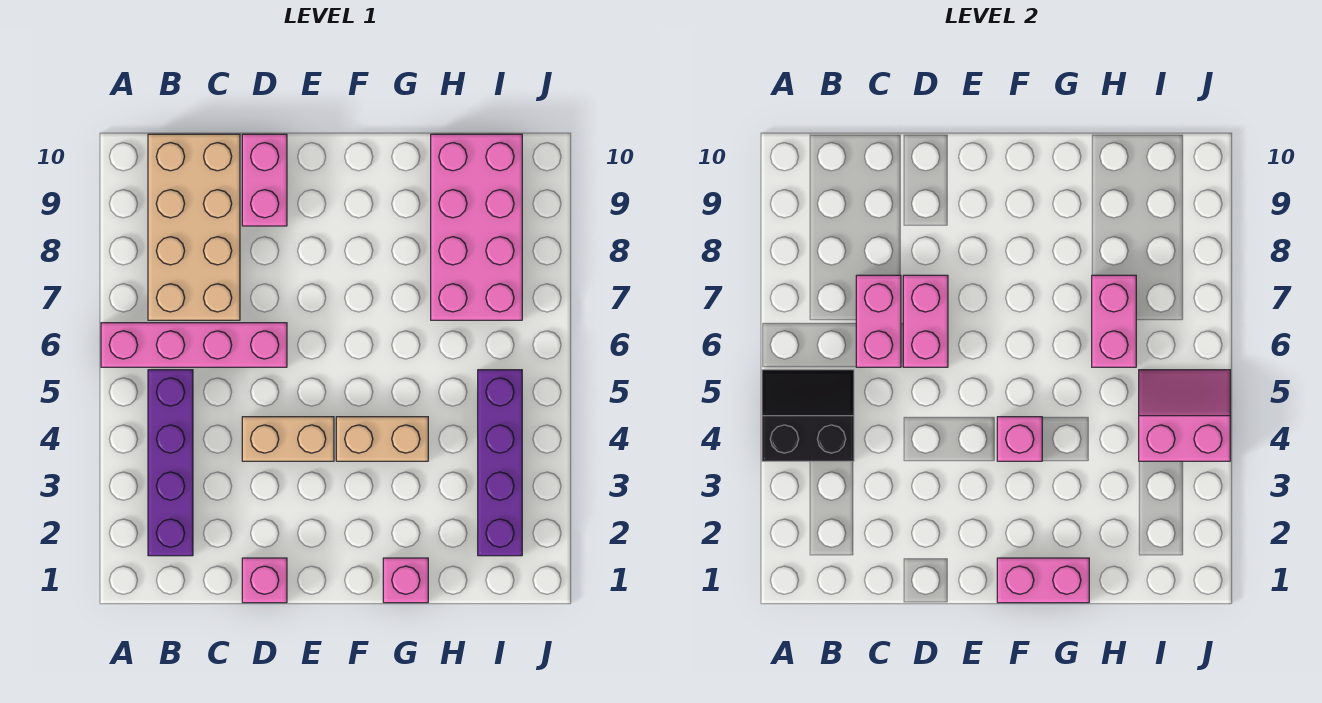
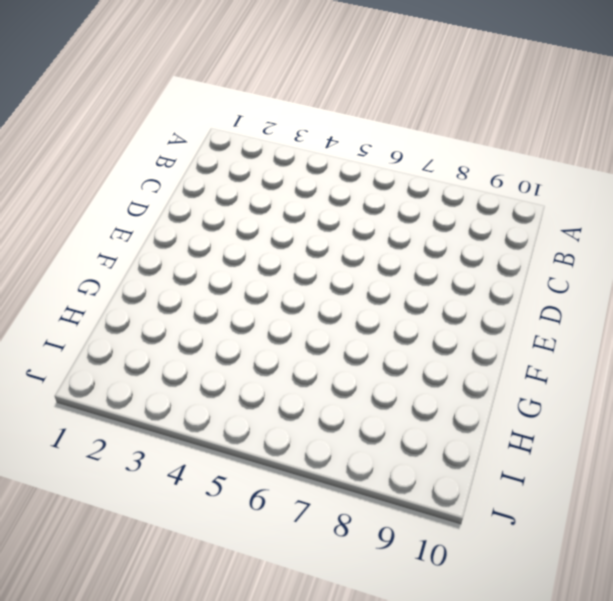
none -> pink 1x4 brick [101,323,287,367]
none -> purple 1x4 brick [148,370,193,556]
none -> tan 2x4 brick [148,134,240,320]

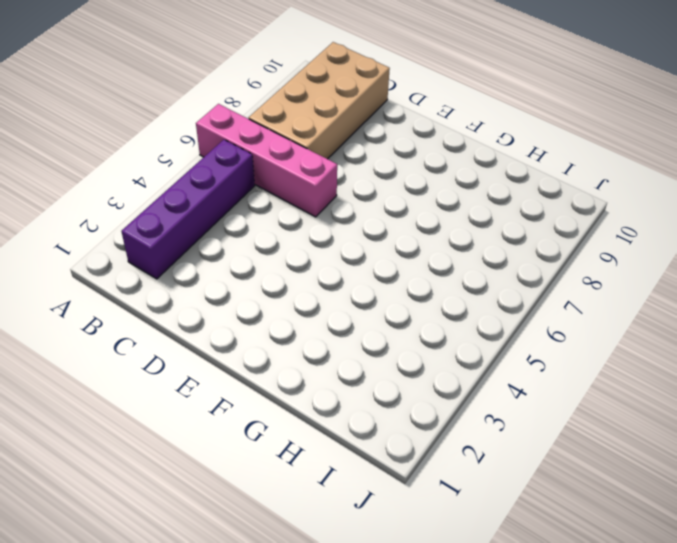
none -> pink 1x1 brick [242,558,287,603]
none -> tan 1x2 brick [242,417,334,461]
none -> pink 1x2 brick [242,134,287,226]

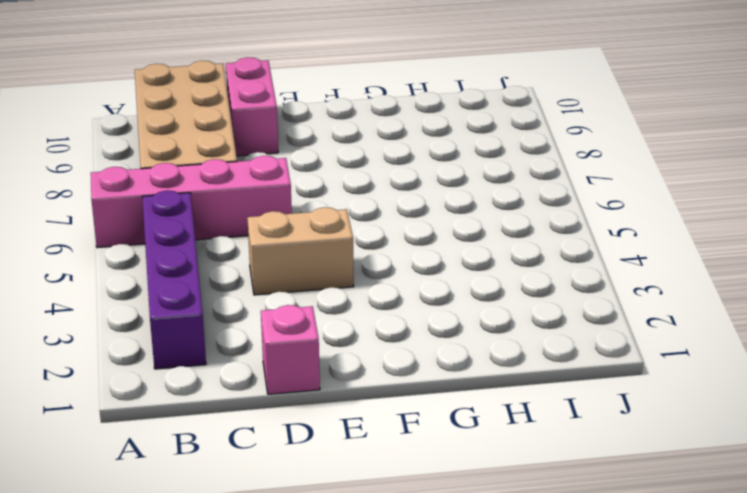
none -> tan 1x2 brick [336,417,428,461]
none -> pink 1x1 brick [383,558,428,603]
none -> pink 2x4 brick [431,134,522,320]

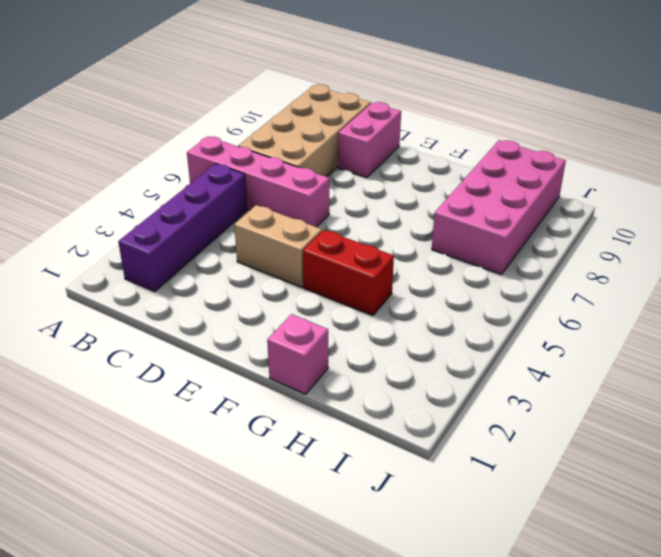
red 1x2 brick [303,230,394,316] -> tan 1x2 brick [336,417,428,461]
none -> pink 1x1 brick [242,558,287,603]
none -> purple 1x4 brick [478,370,522,556]
none -> black 2x2 slope [762,370,854,461]

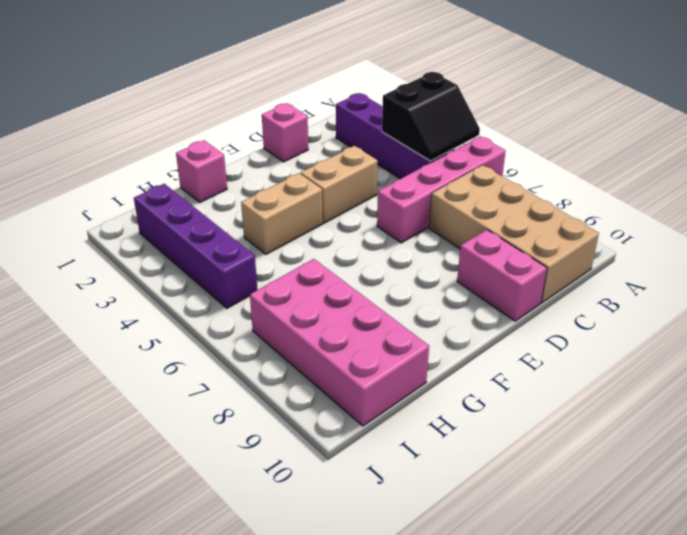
none -> pink 1x2 brick [856,275,901,367]
none -> pink 1x2 brick [903,275,948,367]
none -> pink 1x2 brick [997,558,1089,603]

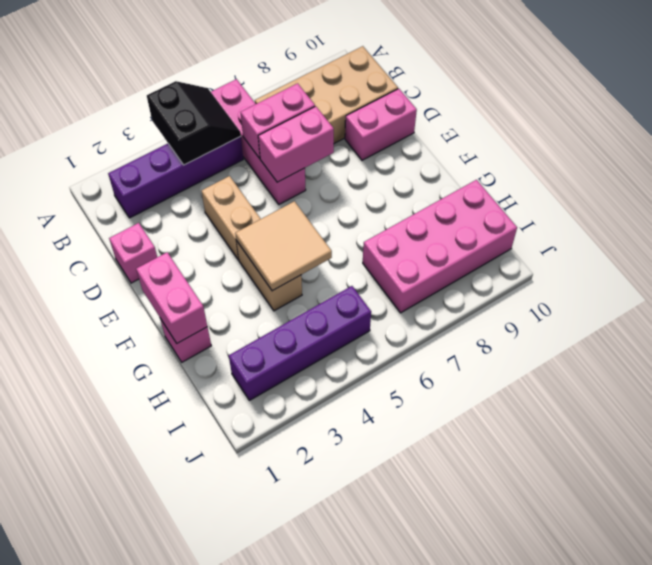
tan 2x2 tile [235,201,332,291] -> pink 1x1 brick [997,417,1042,461]
none -> pink 1x2 brick [1092,275,1136,367]
none -> pink 2x2 slope [1139,370,1230,461]

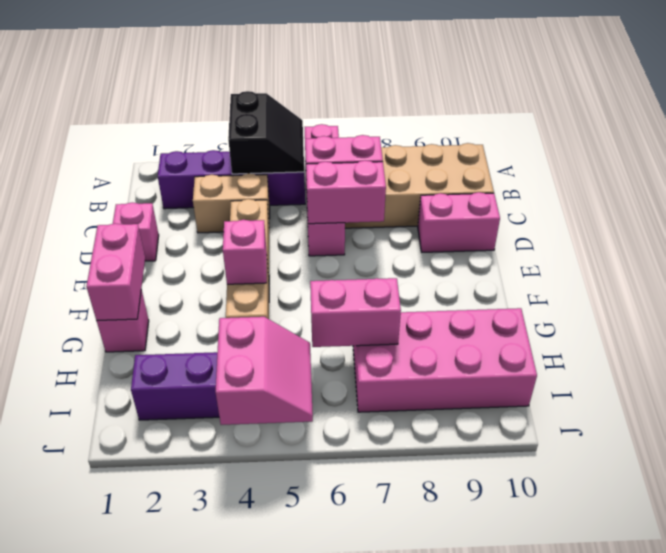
tan 1x2 brick [193,174,270,233] -> none

